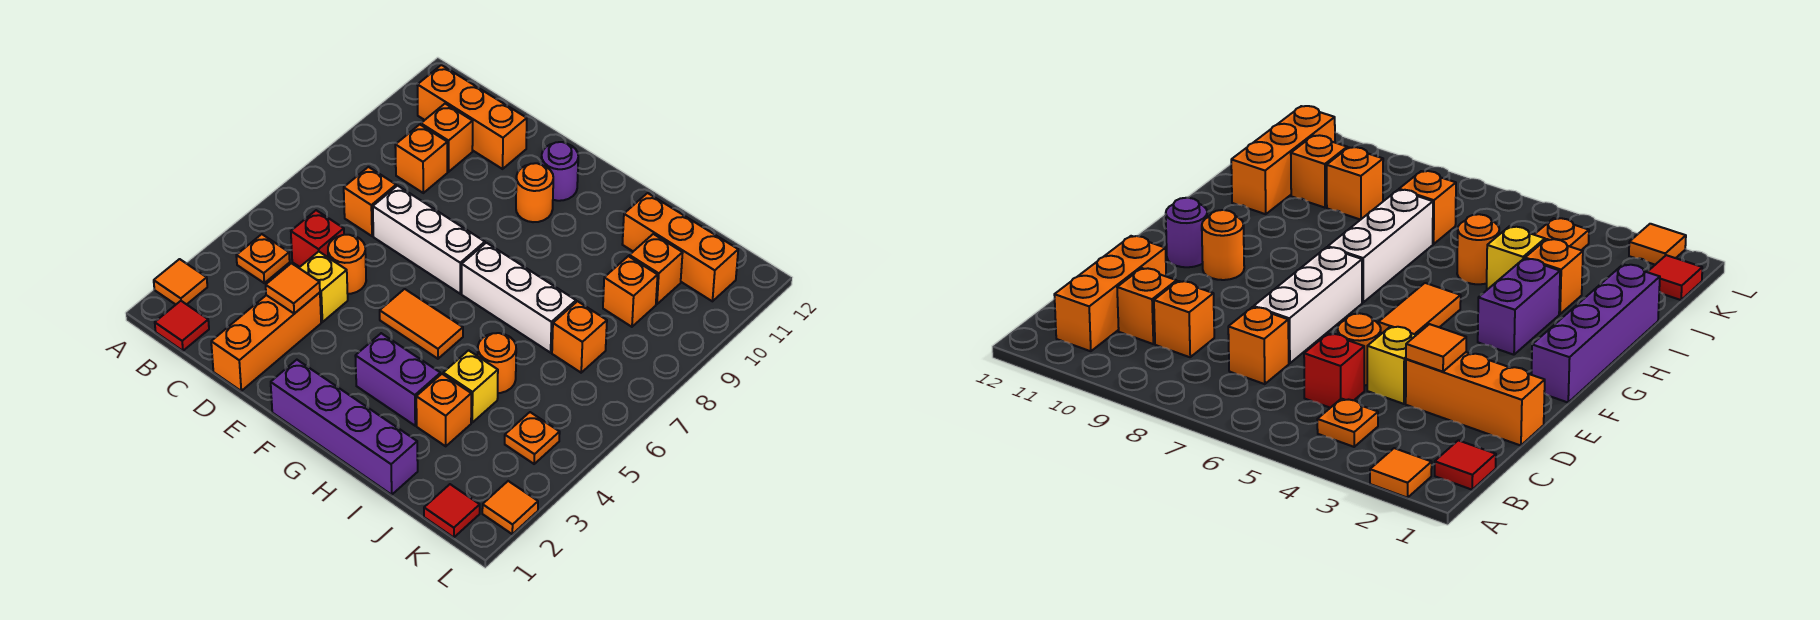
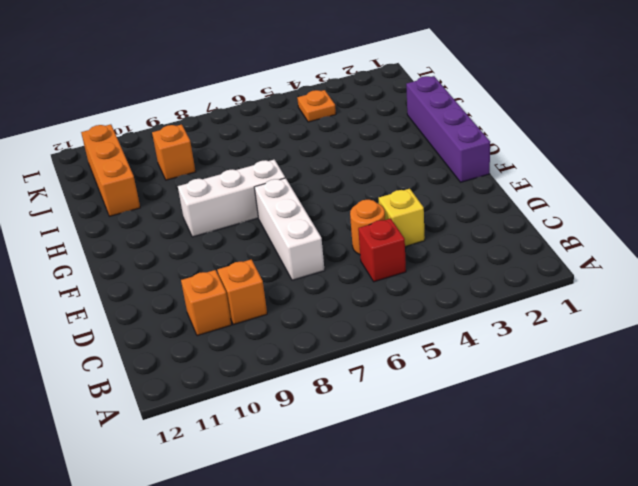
white 1x3 brick [178,160,285,237] -> white 1x3 brick turned to [462,243,576,353]
none -> orange 1x1 tile [154,259,207,304]
none -> red 1x1 tile [155,301,209,351]
none -> orange 1x1 plate [236,234,290,283]

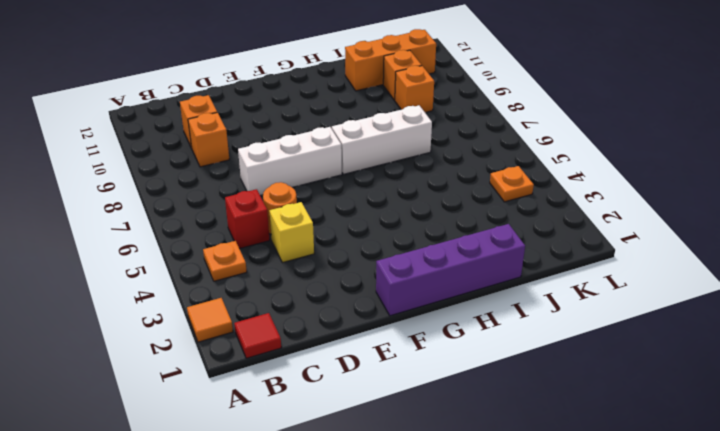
none -> orange 1x3 brick [418,65,527,169]
none -> orange 1x1 brick [344,167,396,236]
none -> orange 1x3 brick [211,293,321,391]

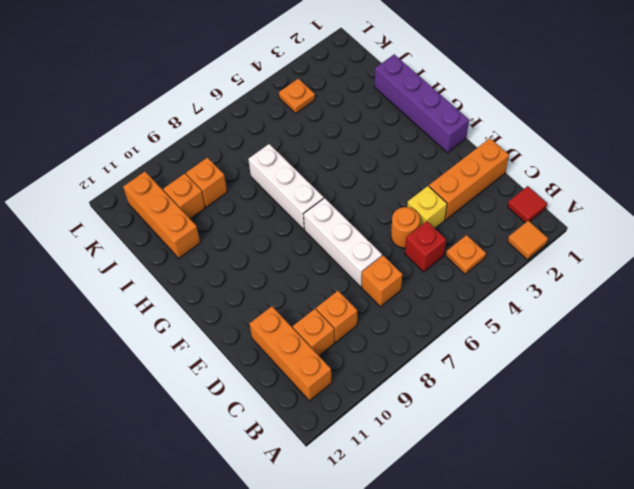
none -> orange 1x2 tile [380,289,463,359]
none -> orange 1x1 round brick [516,163,553,222]
none -> purple 1x1 round brick [541,142,578,201]

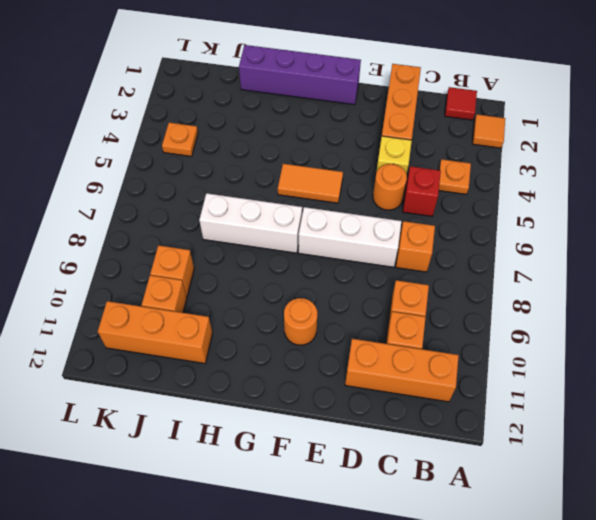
none -> purple 1x1 round brick [541,142,578,201]
none -> purple 1x2 brick [355,333,440,426]
none -> orange 1x1 brick [416,374,471,446]

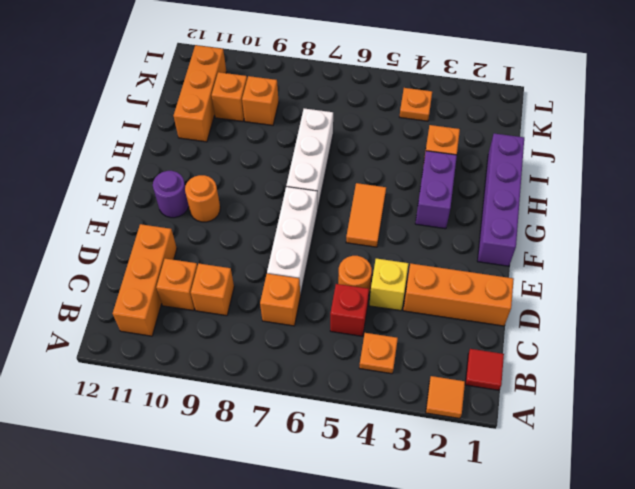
none -> yellow 1x1 brick [443,350,498,422]
none -> orange 1x1 round brick [478,333,516,393]
none -> orange 1x1 brick [552,301,607,373]

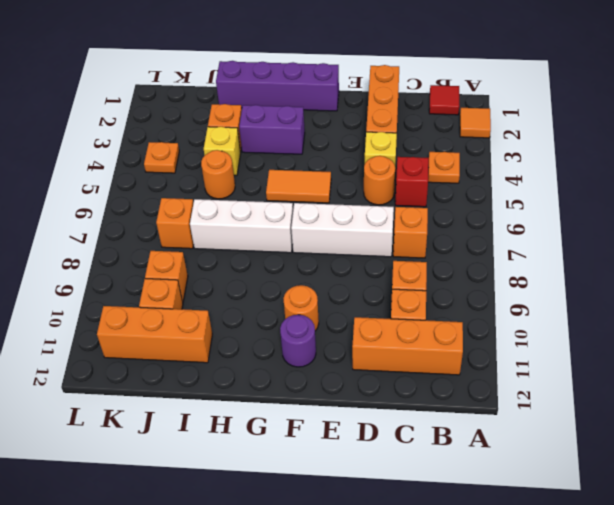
none -> red 1x1 tile [424,484,480,537]
none -> orange 1x1 tile [482,481,538,534]
none -> orange 1x1 tile [266,263,320,314]

